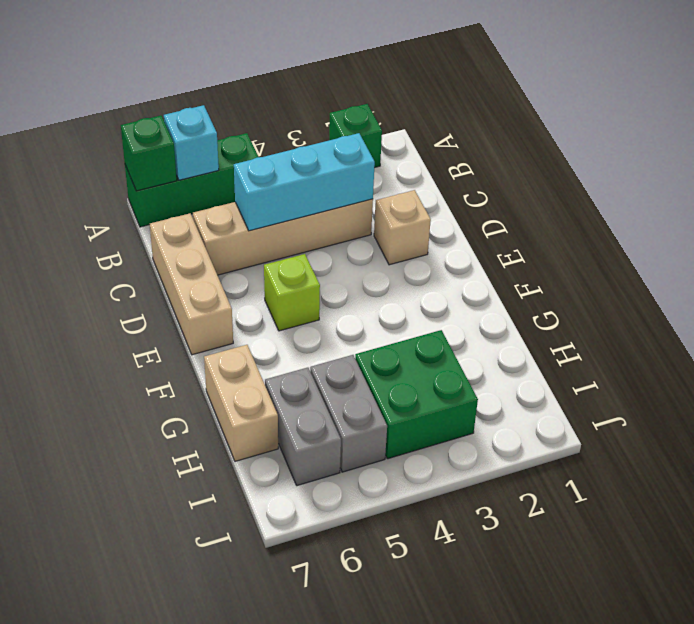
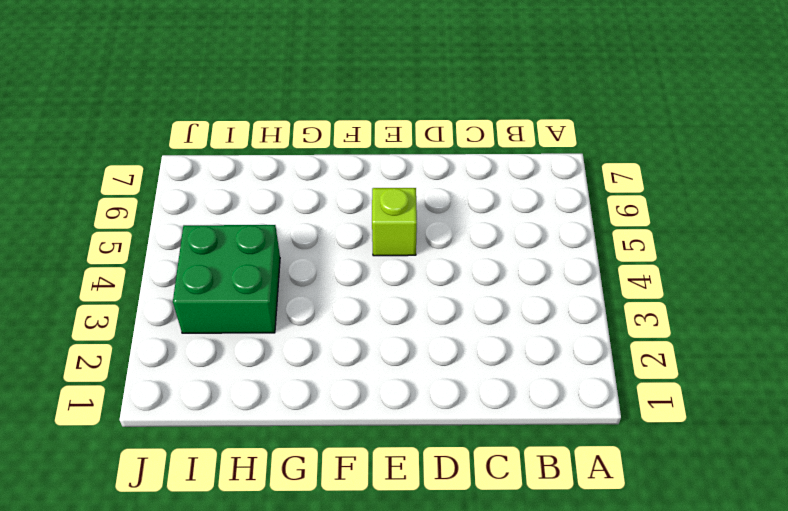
none -> green 1x1 brick [329,104,382,168]
none -> green 1x3 brick [125,133,258,227]
none -> tan 1x4 brick [193,199,373,275]

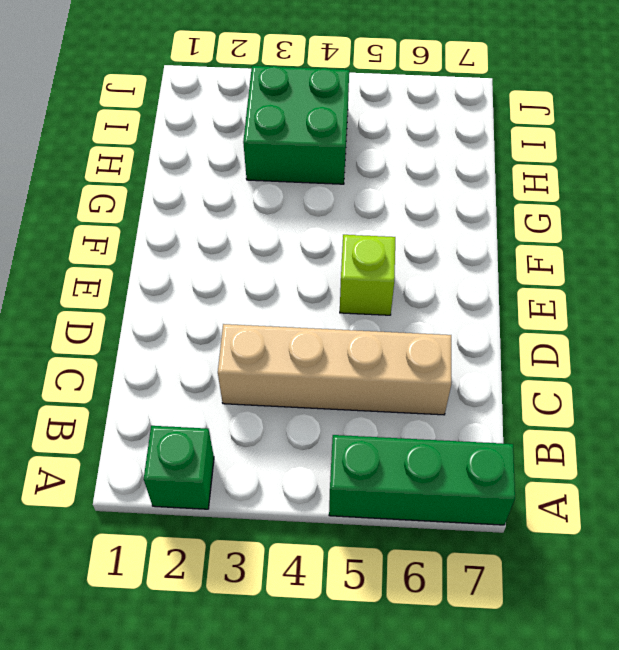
none -> tan 1x3 brick [150,213,233,355]
none -> tan 1x1 brick [374,190,431,265]
none -> tan 1x2 brick [204,345,278,461]

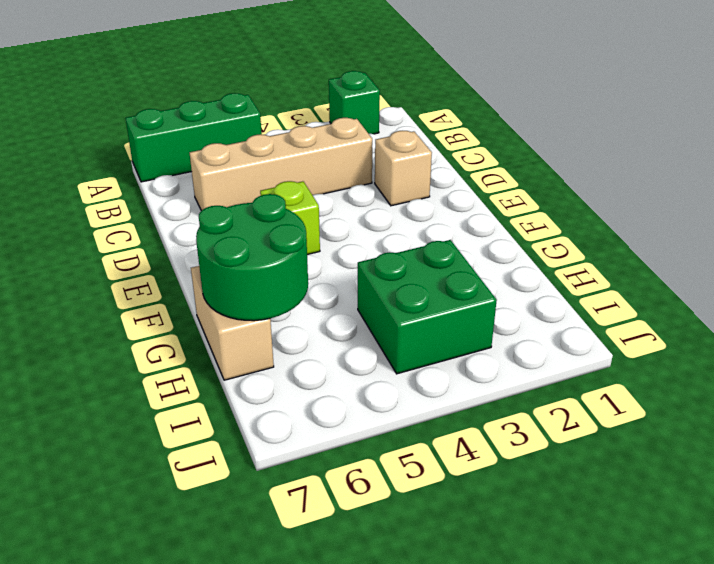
green 2x2 round brick [196,194,308,321] -> none
none -> tan 1x3 brick [150,213,233,355]
none -> grey 1x2 brick [310,355,387,472]
none -> grey 1x2 brick [265,368,341,486]

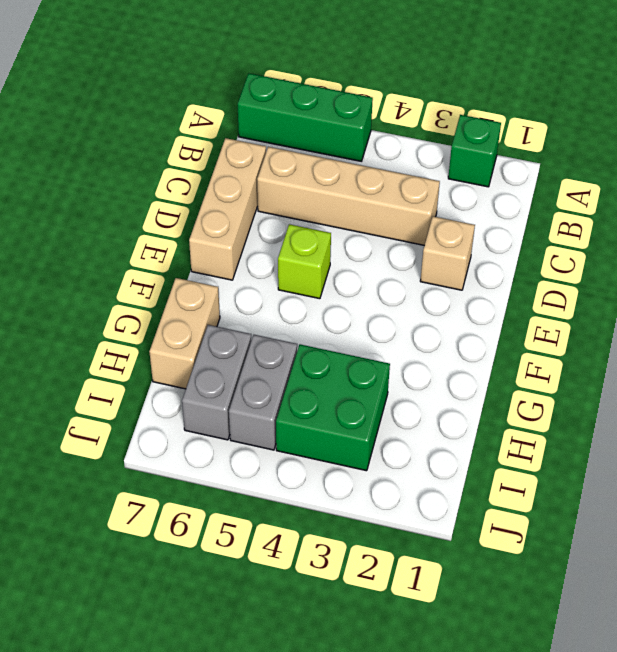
none -> cyan 1x1 brick [164,105,219,180]
none -> green 1x1 brick [121,116,177,191]
none -> cyan 1x3 brick [234,133,375,231]

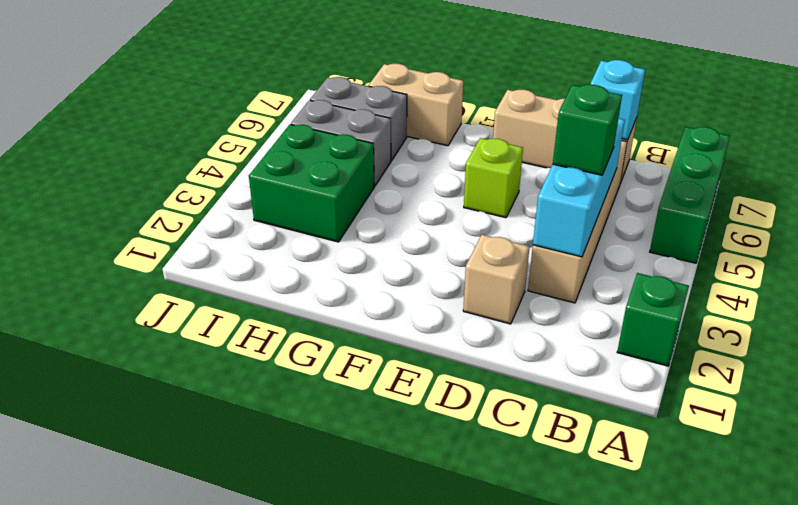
green 1x1 brick [553,84,622,175] -> green 1x1 brick moved to [121,116,177,191]
cyan 1x1 brick [591,60,645,140] -> cyan 1x1 brick moved to [164,105,219,180]

